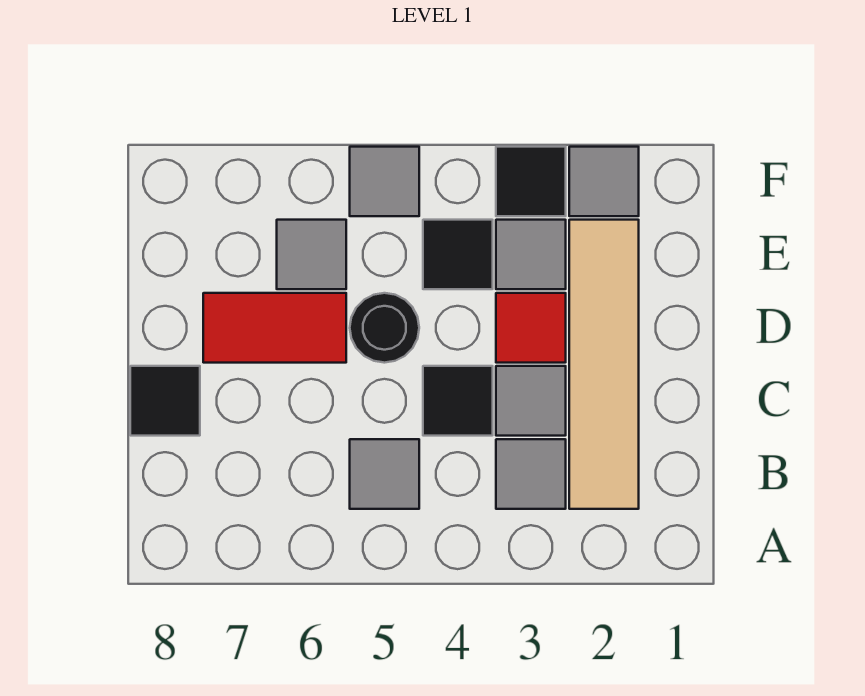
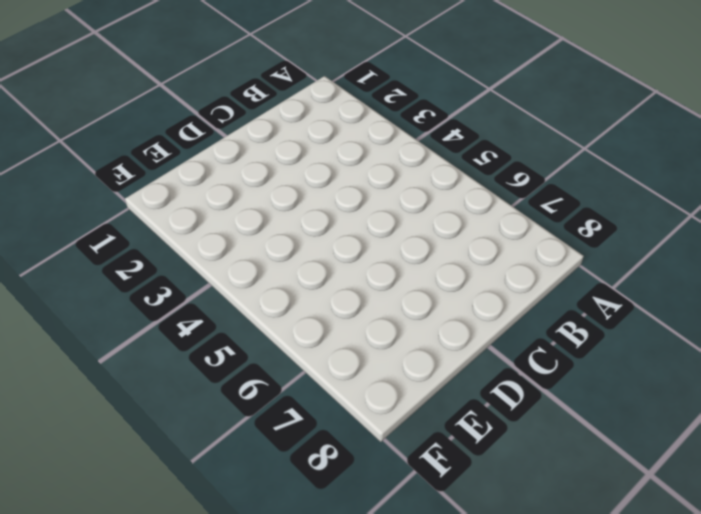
none -> tan 1x4 tile [569,220,639,509]
none -> grey 1x1 tile [496,439,566,509]
none -> grey 1x1 tile [350,439,419,509]

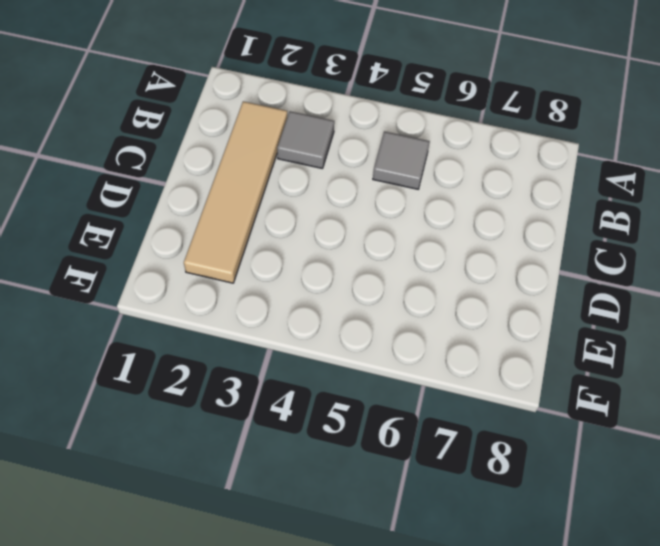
none -> grey 1x1 tile [496,366,566,436]
none -> black 1x1 tile [423,366,493,436]
none -> black 1x1 tile [130,366,200,436]

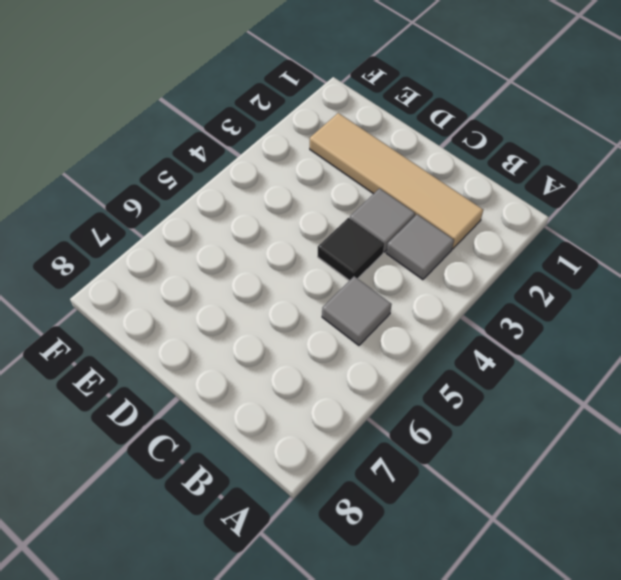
none -> black 1x1 tile [130,366,200,436]
none -> red 1x1 tile [496,293,566,363]
none -> black 1x1 round brick [350,293,419,363]

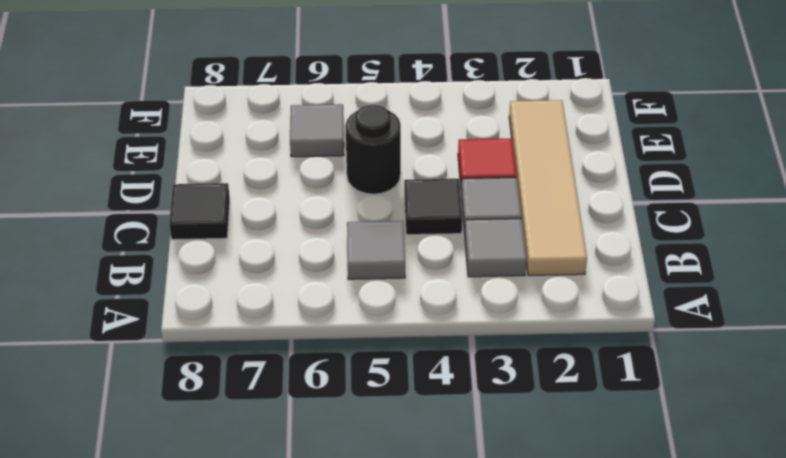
none -> red 1x2 tile [203,293,346,363]
none -> grey 1x1 tile [496,220,566,289]
none -> black 1x1 tile [423,220,493,289]

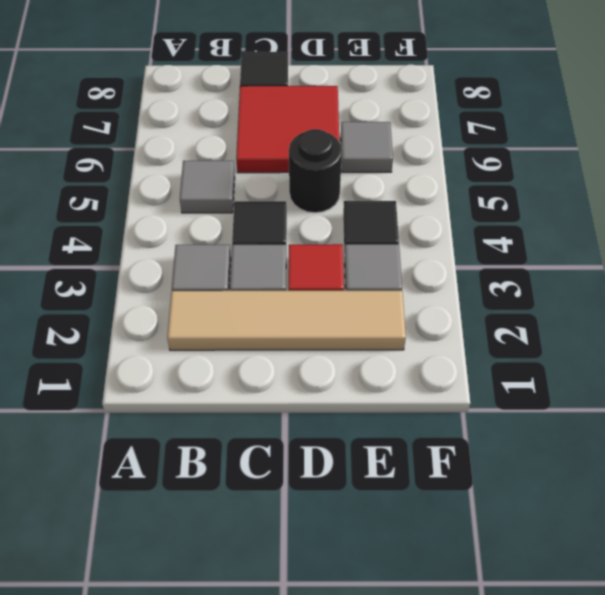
red 2x2 tile [236,86,339,173] -> red 1x2 tile [203,293,346,363]
none -> grey 1x1 tile [569,147,639,216]
none -> black 1x1 tile [496,147,566,216]
none -> grey 1x1 tile [350,147,419,216]

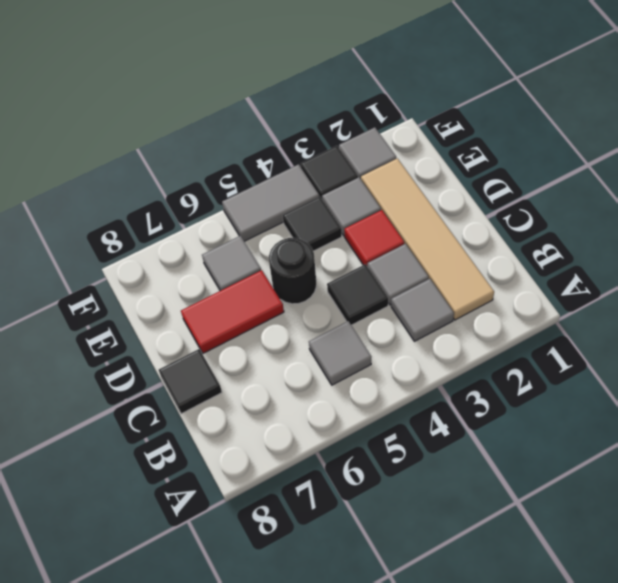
grey 1x2 tile [222,164,319,241] -> grey 1x1 tile [350,147,419,216]

